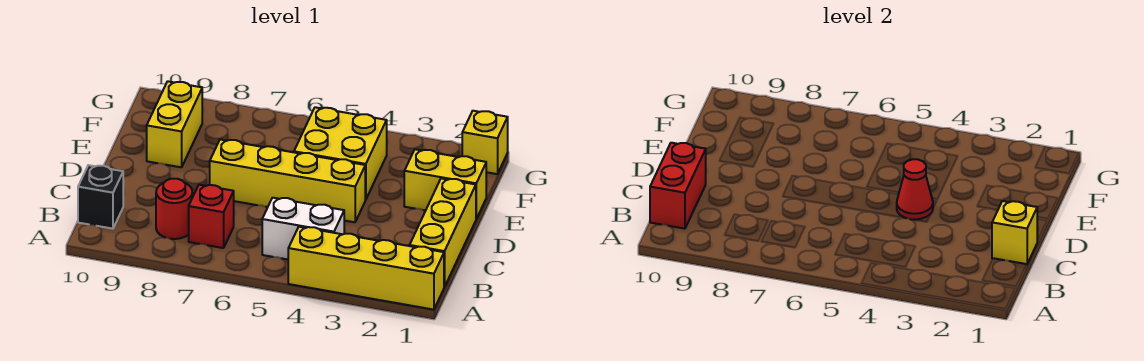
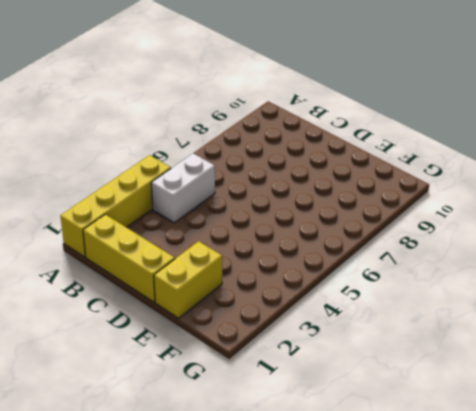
none -> red 1x1 brick [189,185,234,248]
none -> red 1x1 round brick [156,179,193,239]
none -> black 1x1 brick [78,165,123,229]

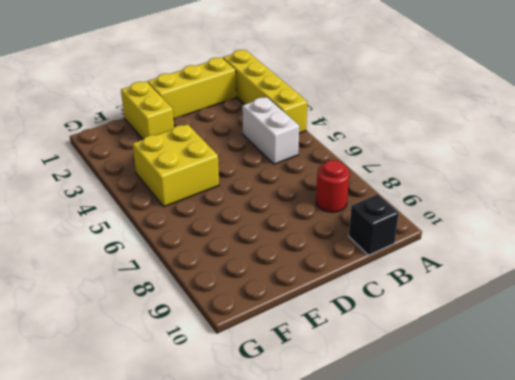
none -> red 1x1 brick [189,185,234,248]
none -> yellow 1x4 brick [210,140,365,222]
none -> yellow 1x2 brick [147,81,202,167]

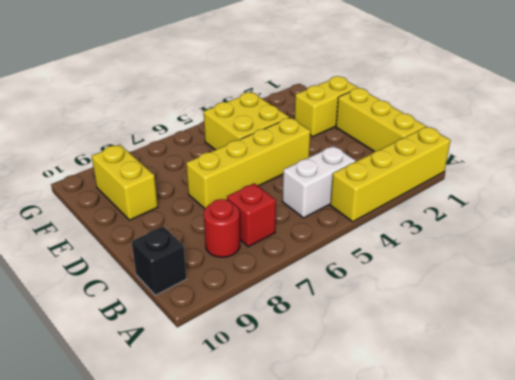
none -> yellow 1x1 brick [462,111,508,174]
none -> red 1x2 brick [650,143,706,229]
none -> yellow 1x1 brick [992,201,1037,264]

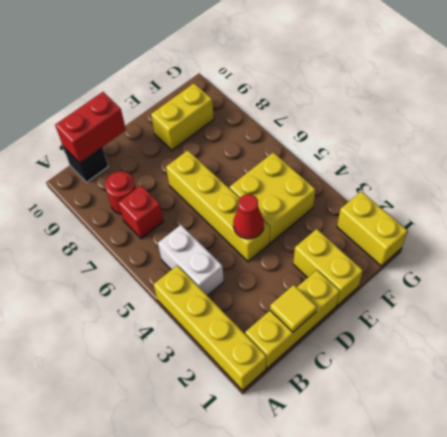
yellow 1x1 tile [270,285,317,332] -> yellow 1x1 brick [992,201,1037,264]
yellow 1x2 brick [337,191,408,266] -> yellow 1x1 brick [462,111,508,174]

